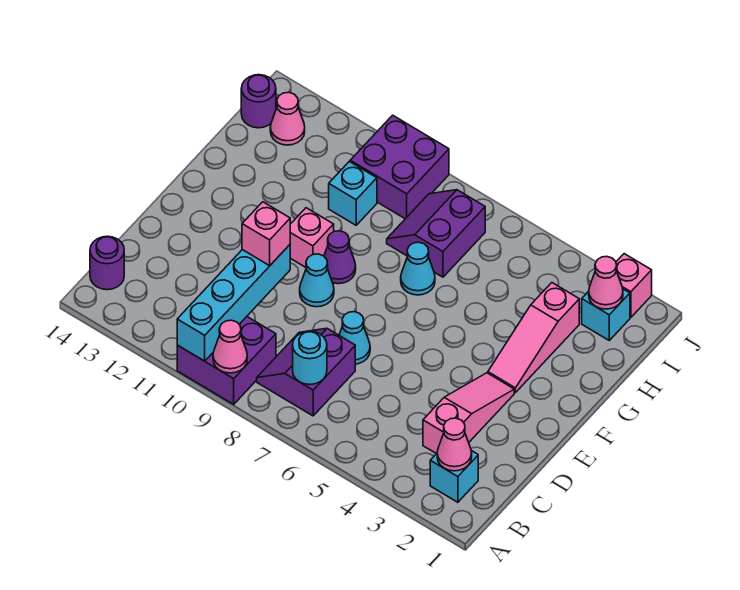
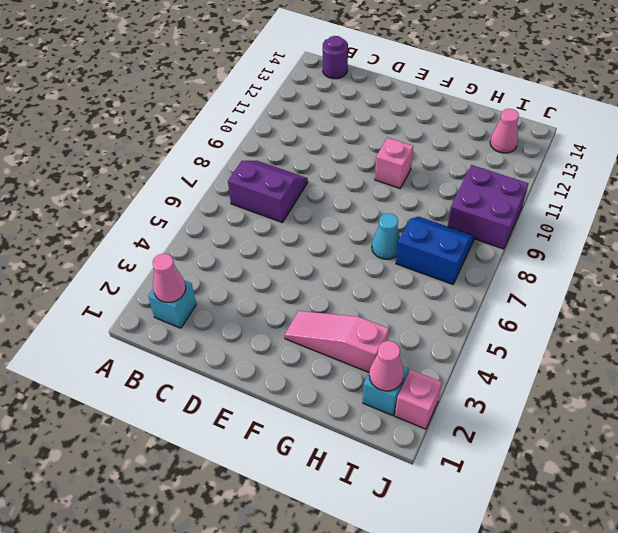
blue 2x2 slope [396,217,475,284] -> purple 2x2 slope [387,190,485,277]
none -> purple 2x2 brick [177,317,276,404]
none -> pink 1x3 slope [423,373,514,454]
none -> cyan 1x1 cone [339,312,370,364]

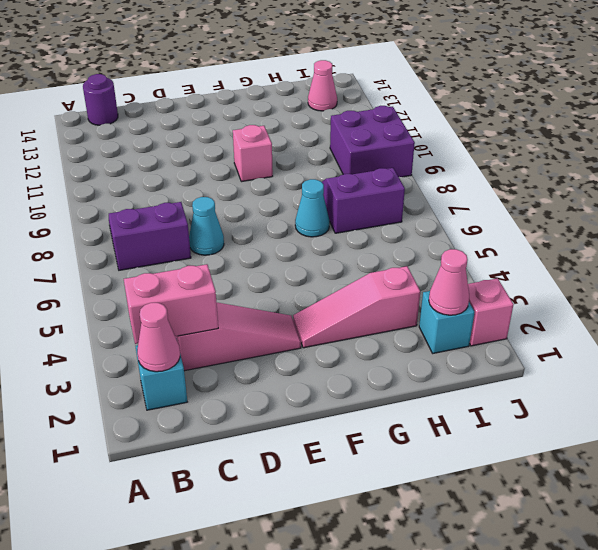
pink 1x2 brick [124,264,218,344] -> none
none -> purple 2x2 brick [177,317,276,404]
none -> cyan 1x1 cone [300,254,334,307]
none -> purple 1x1 cone [324,231,356,284]

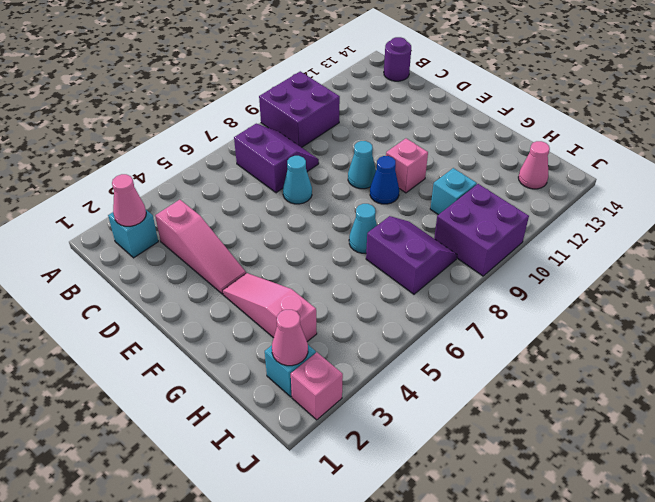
blue 1x1 cone [370,156,399,204] -> purple 1x1 cone [324,231,356,284]
none -> purple 1x1 round brick [241,75,276,128]
none -> pink 1x1 cone [213,320,247,373]
none -> cyan 1x4 brick [177,245,290,361]

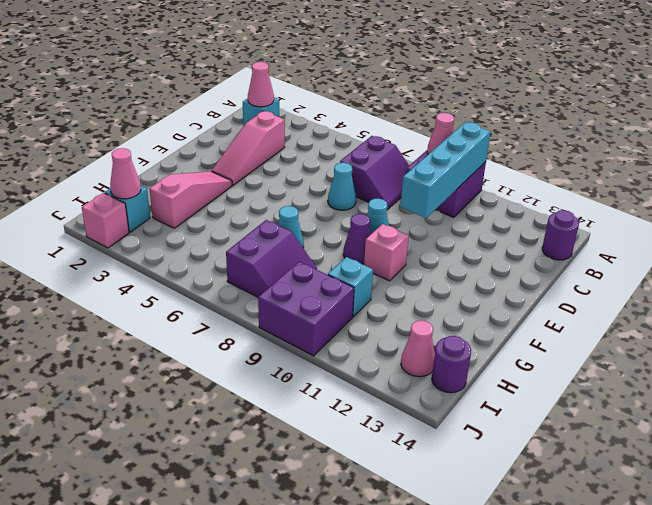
none -> cyan 1x1 round brick [293,331,327,385]
none -> pink 1x1 brick [242,202,290,266]

